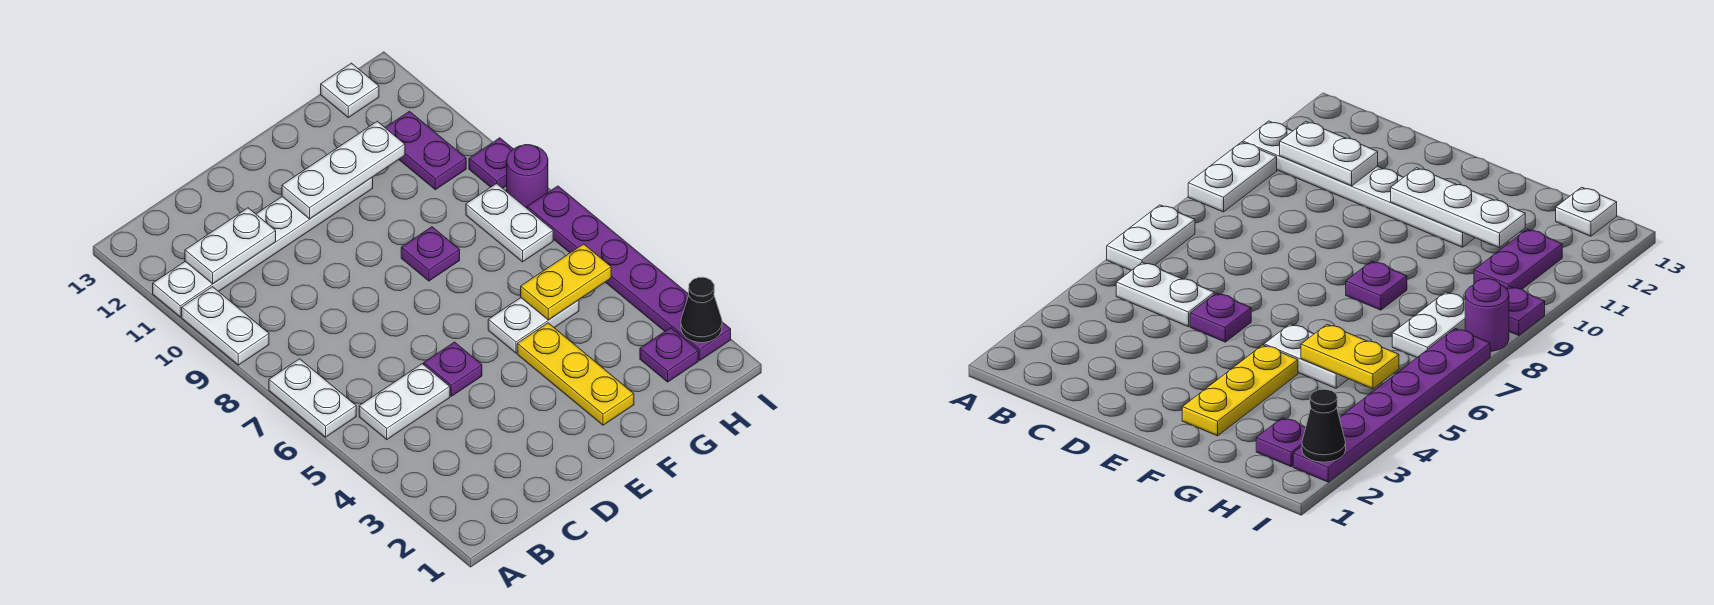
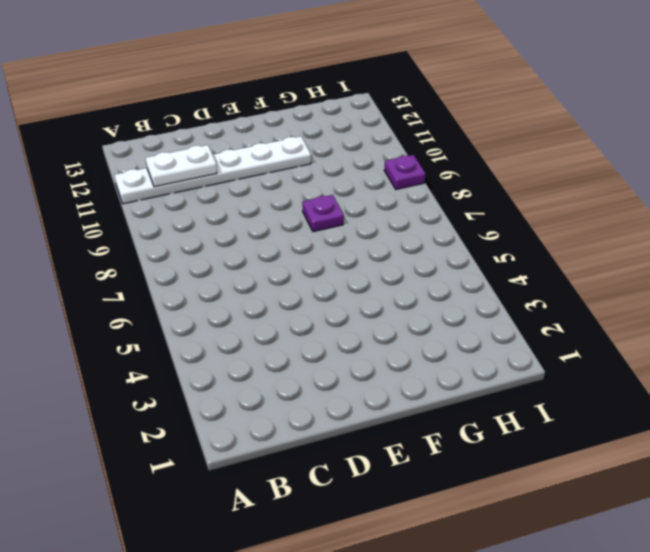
none -> white 1x2 plate [269,359,356,437]
none -> white 1x2 plate [182,287,269,365]
none -> white 1x2 plate [359,364,450,440]

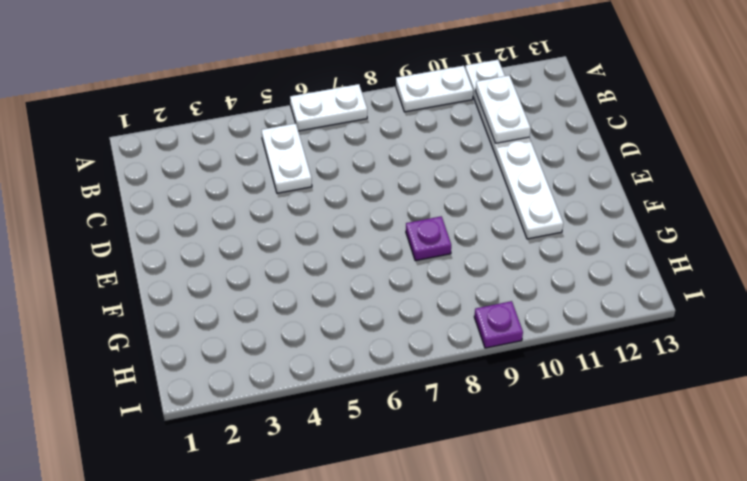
none -> purple 1x1 plate [424,342,482,396]
none -> yellow 1x3 plate [517,323,634,425]
none -> white 1x2 plate [488,298,579,353]

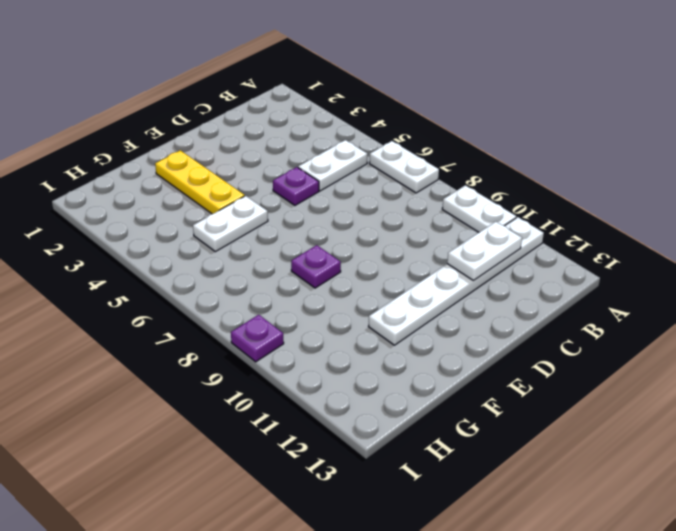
none -> purple 1x1 plate [640,328,698,382]
none -> white 1x2 plate [466,183,553,262]
none -> purple 1x2 plate [385,111,466,190]

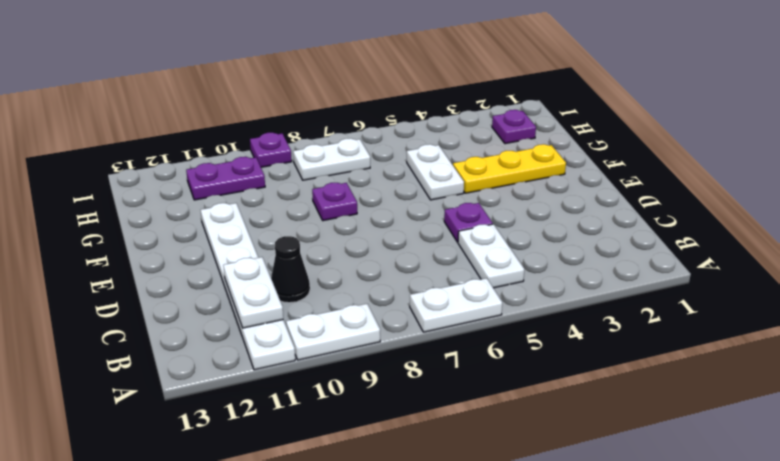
black 1x1 cone [271,236,310,303] -> black 1x1 cone moved to [681,277,722,343]
none -> white 1x1 plate [321,63,379,118]
none -> purple 1x6 plate [527,186,731,360]
none -> purple 1x1 round brick [507,145,548,208]

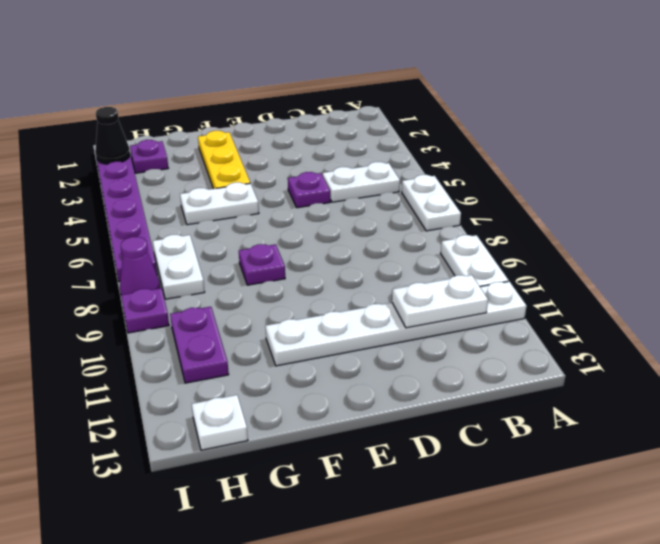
purple 1x1 cone [120,237,160,295] -> purple 1x1 round brick [507,145,548,208]
none -> white 1x3 plate [282,121,405,219]
none -> yellow 1x2 plate [521,244,611,320]

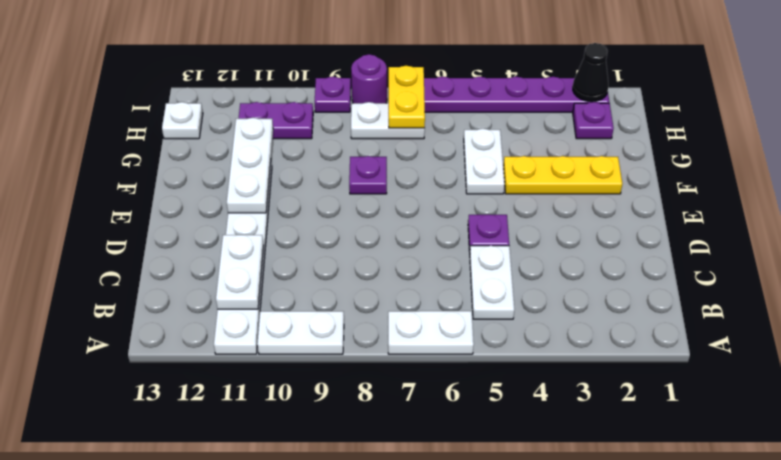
yellow 1x2 plate [389,66,425,128] -> yellow 1x2 plate moved to [521,244,611,320]

